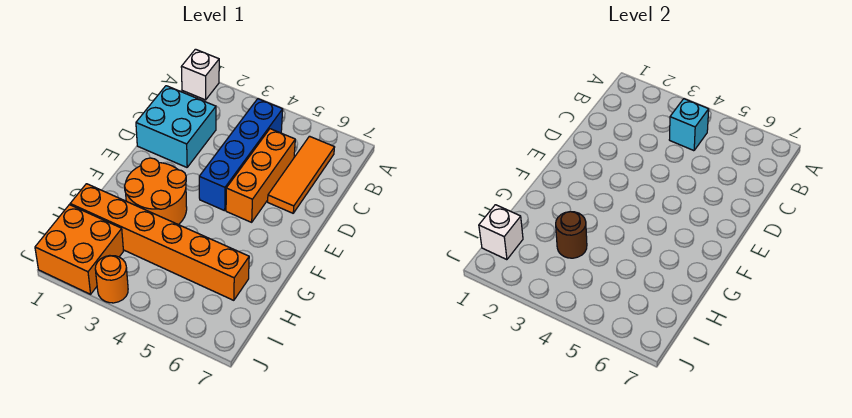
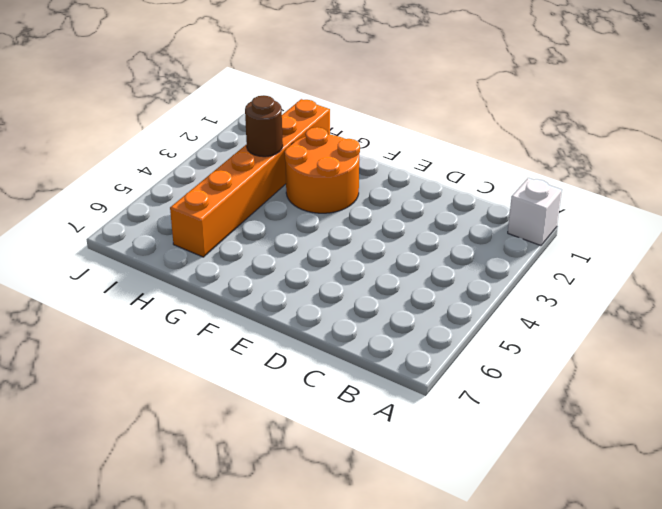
none -> blue 1x4 brick [199,99,283,211]
none -> orange 1x3 tile [268,136,335,213]
none -> cyan 2x2 brick [136,86,216,167]

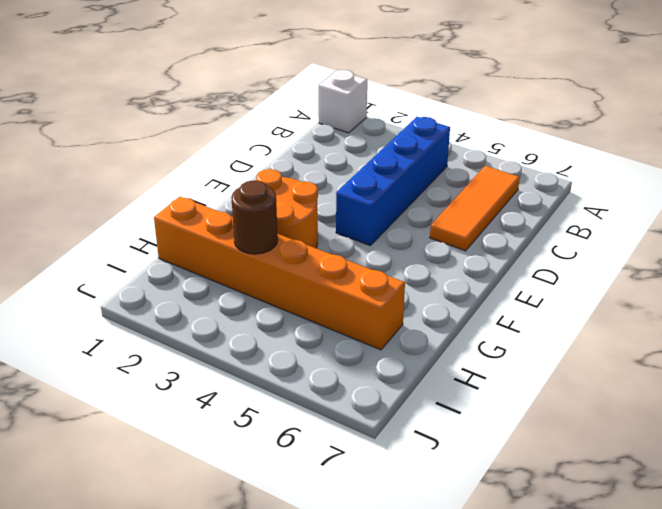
none -> cyan 2x2 brick [136,86,216,167]
none -> orange 1x3 brick [226,129,295,222]
none -> orange 2x2 brick [35,205,123,294]

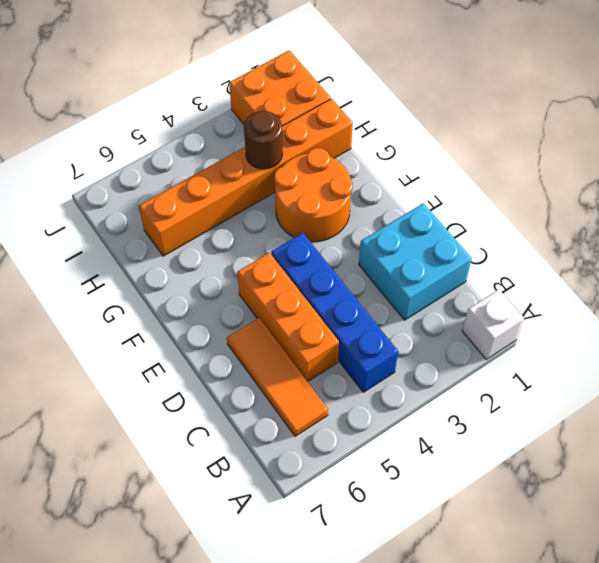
none -> orange 1x1 round brick [95,256,128,303]
none -> cyan 1x1 brick [669,99,709,151]
none -> white 1x1 brick [479,205,523,260]

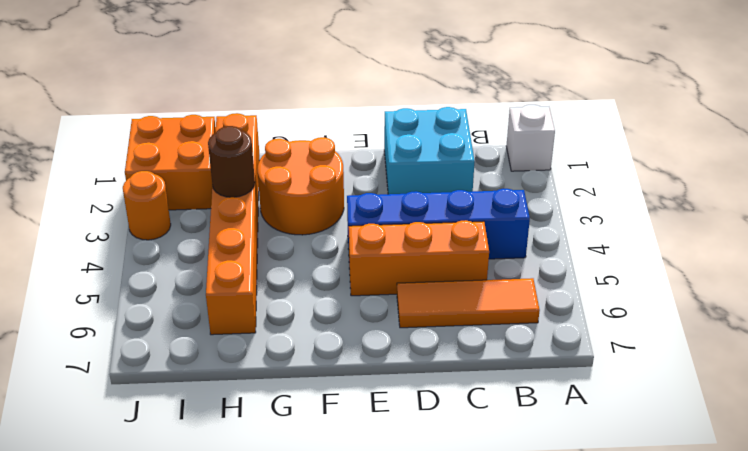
none -> cyan 1x1 brick [669,99,709,151]
none -> white 1x1 brick [479,205,523,260]

